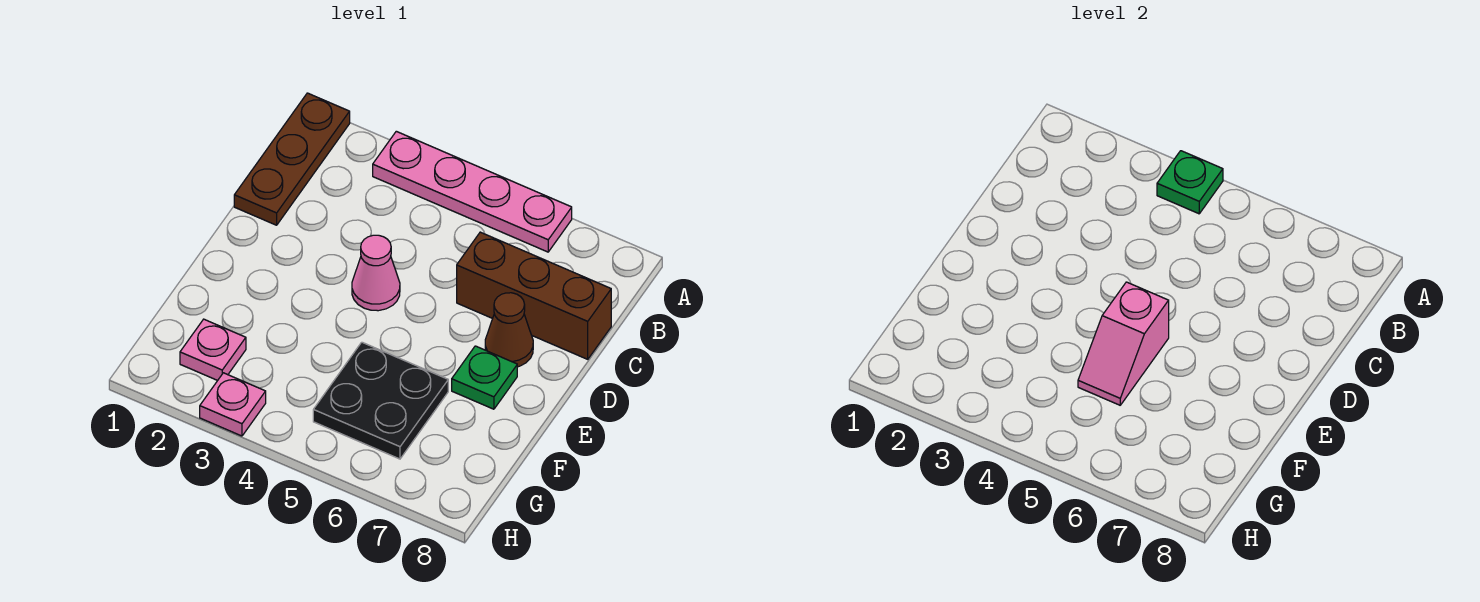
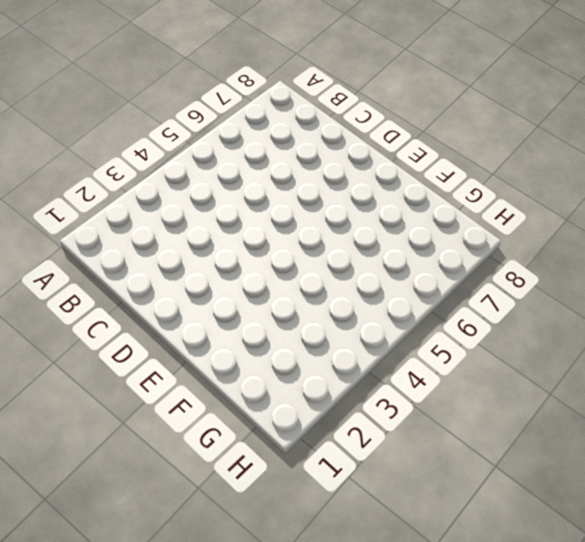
none -> brown 1x3 plate [234,93,350,225]
none -> pink 1x4 plate [373,131,572,252]

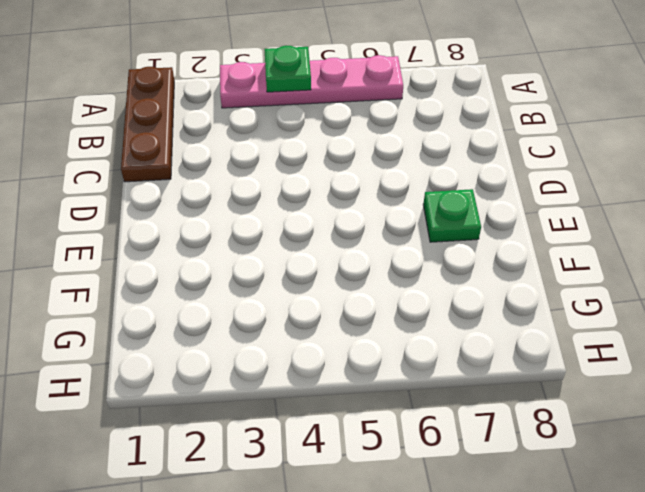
none -> brown 1x3 brick [457,232,611,359]
none -> pink 1x1 cone [352,235,400,311]

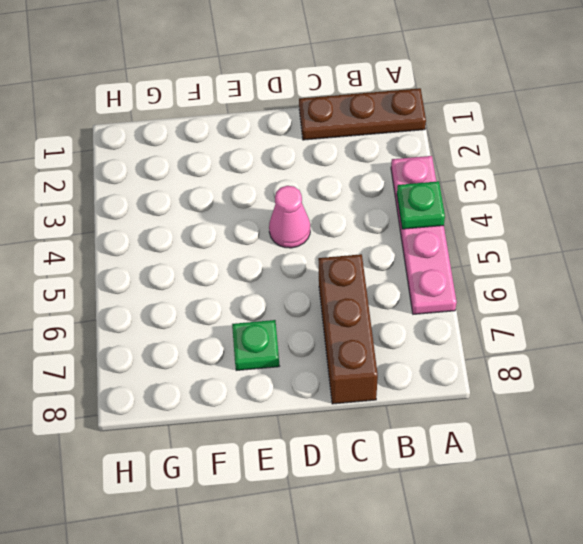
none -> brown 1x1 cone [485,293,533,367]
none -> black 2x2 plate [313,342,448,459]

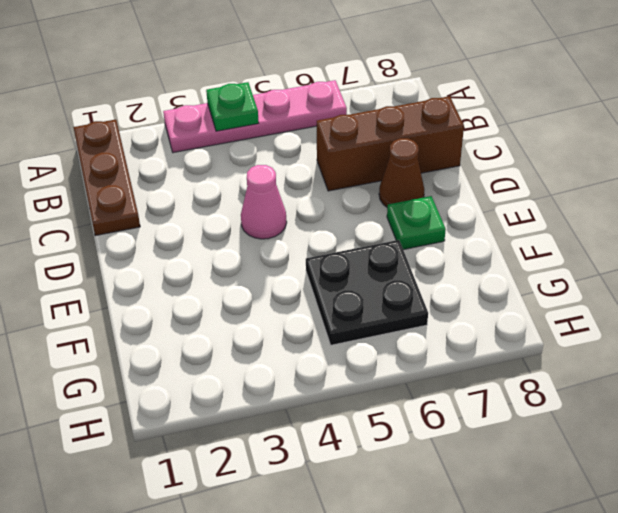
none -> pink 1x1 plate [180,319,246,381]
none -> pink 1x1 plate [200,373,266,436]

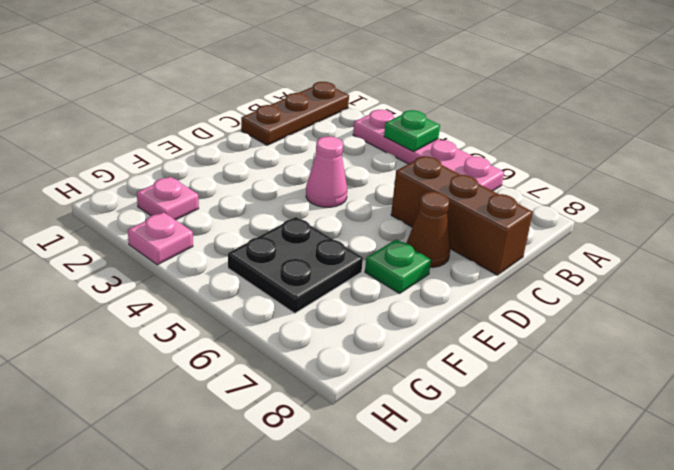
none -> pink 1x2 slope [1078,282,1169,405]

